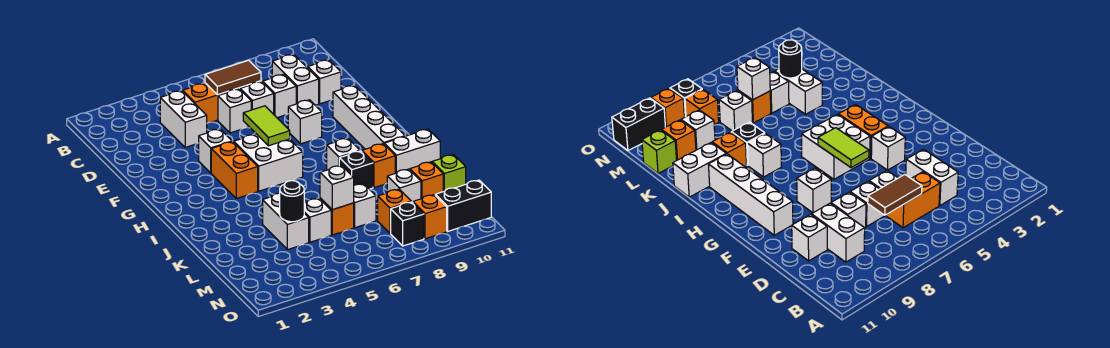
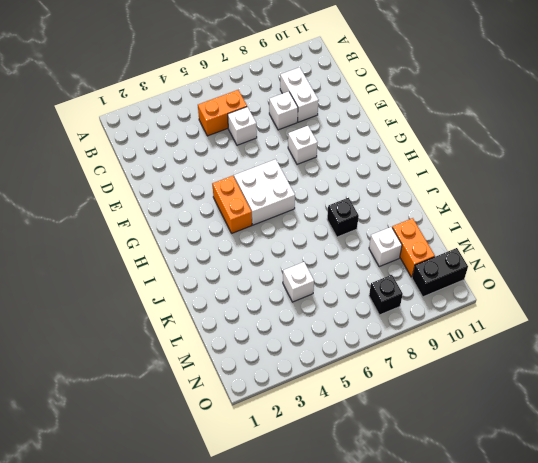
orange 1x2 brick [392,218,435,277] -> orange 1x1 brick [410,162,443,199]
none -> white 1x2 brick [160,91,207,147]
none -> white 1x1 brick [240,82,274,114]
none -> white 1x1 brick [308,60,341,104]
none -> white 1x1 brick [199,129,232,173]

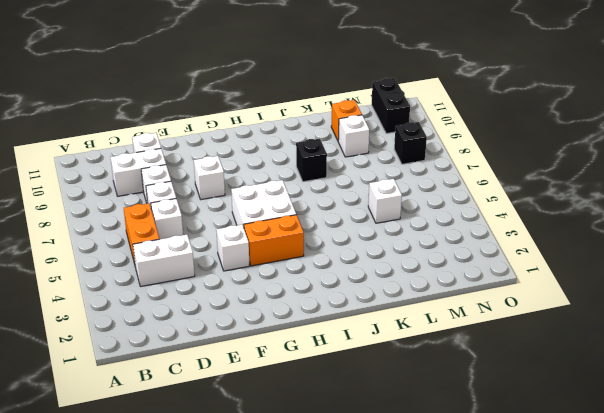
none -> white 1x4 brick [333,85,405,149]
none -> white 1x1 brick [327,138,360,170]
none -> orange 1x1 brick [362,144,395,188]
none -> white 1x2 brick [384,129,440,173]

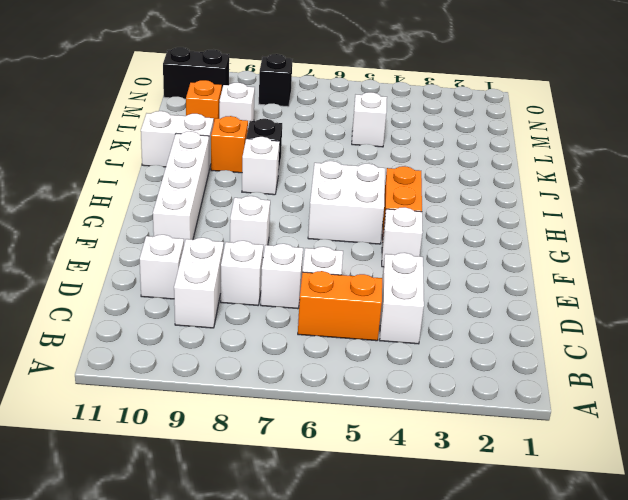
none -> white 1x2 brick [263,193,309,250]
none -> orange 1x1 brick [320,198,354,235]
none -> white 1x1 brick [354,184,376,228]
none -> lime 1x1 brick [432,155,466,192]

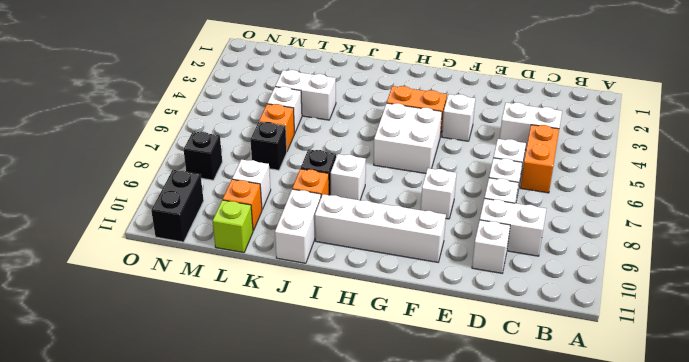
black 1x1 brick [250,122,287,170] -> white 1x1 brick [354,184,376,228]
none -> orange 1x1 brick [378,189,411,233]
none -> orange 1x1 brick [413,195,447,239]
none -> brown 1x2 tile [205,60,261,95]
none -> lime 1x2 tile [243,106,290,146]

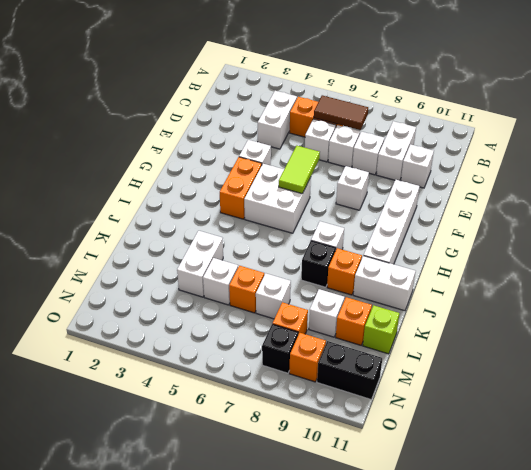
none -> black 1x1 round brick [280,181,304,222]
none -> white 1x1 brick [320,166,354,210]

